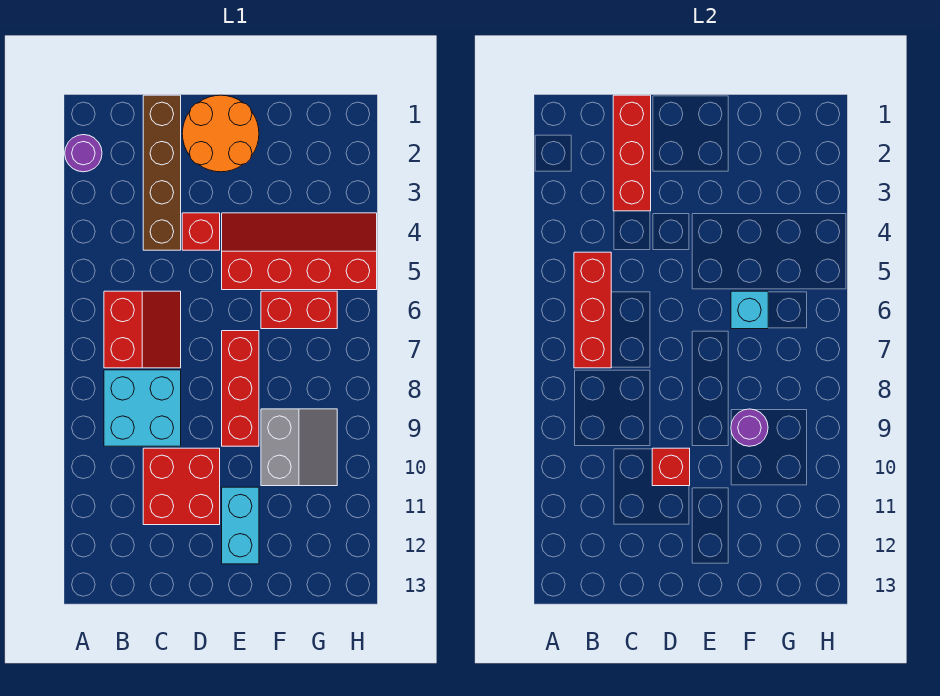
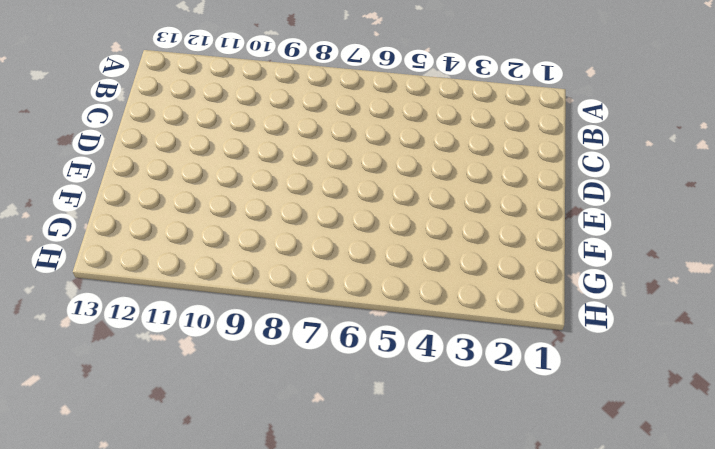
none -> purple 1x1 round brick [65,135,102,172]
none -> red 2x2 slope [104,291,181,368]
none -> cyan 2x2 brick [104,370,181,446]

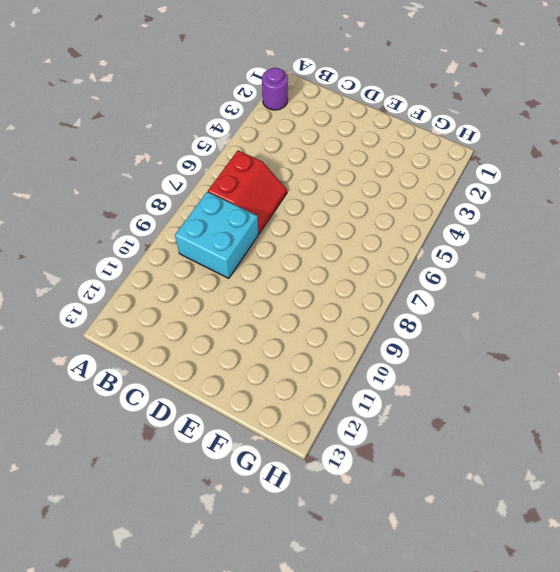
none -> brown 1x4 brick [143,95,181,250]
none -> red 2x2 brick [143,448,220,525]
none -> orange 2x2 round brick [182,95,259,172]

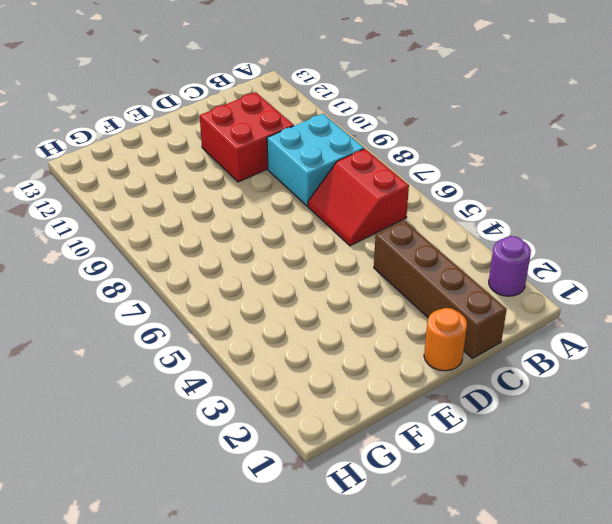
orange 1x1 round brick [424,308,467,371] -> orange 2x2 round brick [182,95,259,172]
none -> red 1x1 brick [182,213,220,250]
none -> red 2x4 slope [222,213,377,290]
none -> red 1x3 brick [222,331,259,446]

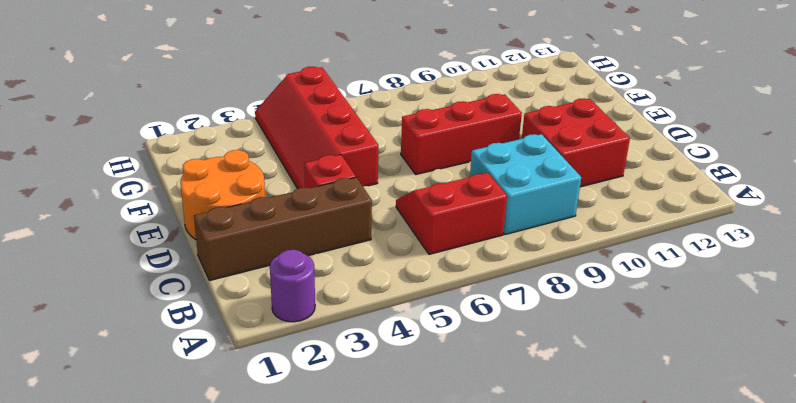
none -> cyan 1x2 brick [222,487,259,564]
none -> red 1x2 brick [261,291,337,329]
none -> grey 2x2 slope [261,409,337,486]

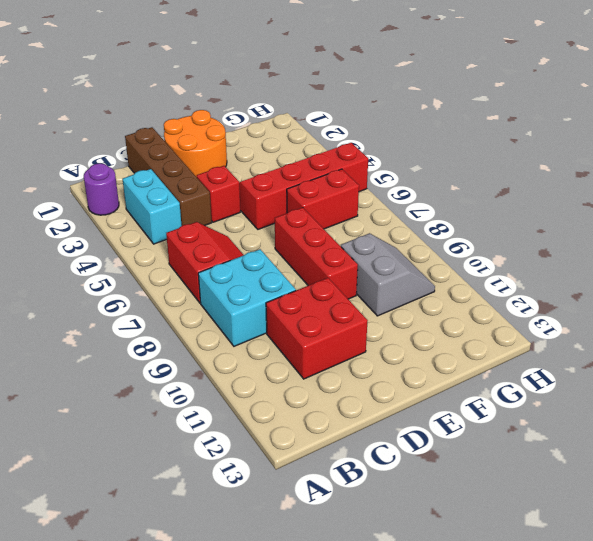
cyan 1x2 brick [123,169,182,244] -> cyan 1x2 brick moved to [222,487,259,564]
none -> red 1x3 brick [574,252,611,368]
none -> red 1x3 brick [613,95,651,211]
none -> red 1x1 brick [652,448,690,486]

